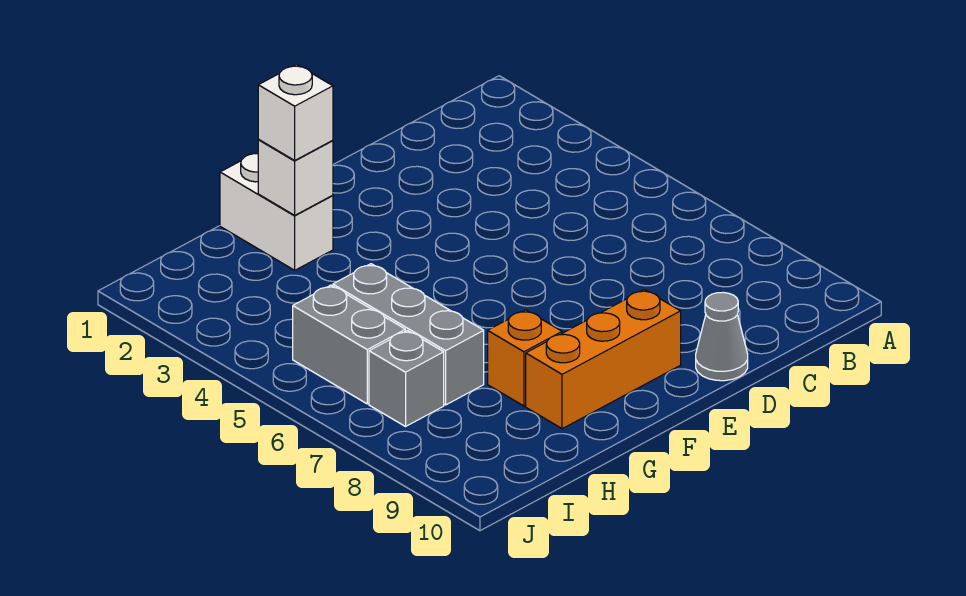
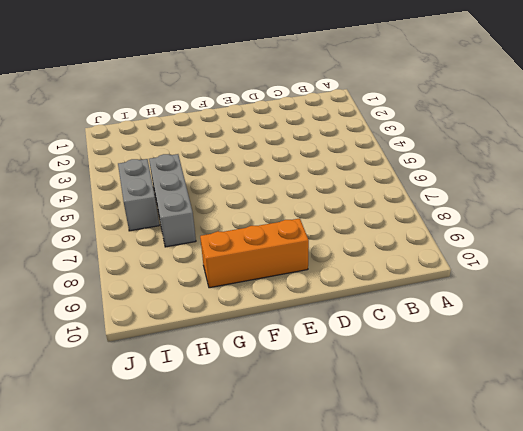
none -> grey 1x1 cone [696,292,748,381]
none -> white 1x2 brick [220,152,333,270]

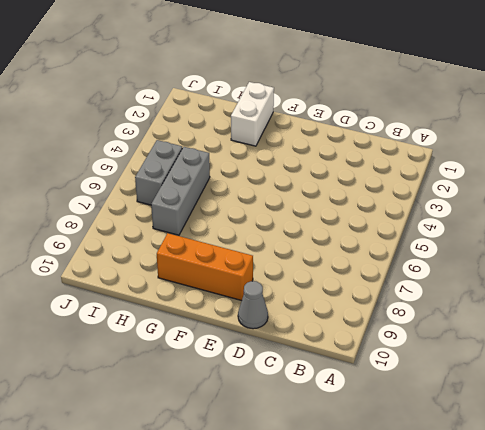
none -> orange 1x1 brick [488,310,562,406]
none -> grey 1x1 brick [369,330,444,427]

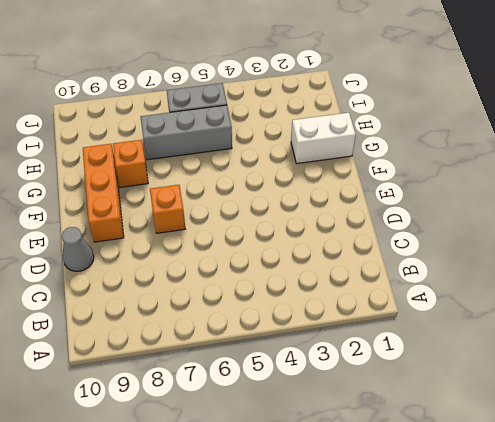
orange 1x1 brick [150,185,185,233] -> none
none -> grey 1x1 brick [369,330,444,427]
none -> white 1x1 brick [258,140,333,215]

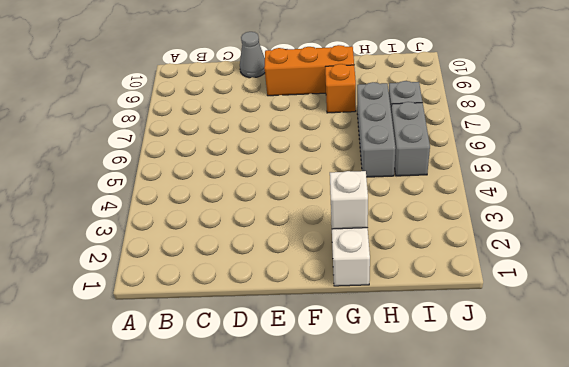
none -> white 1x1 brick [258,64,333,160]

